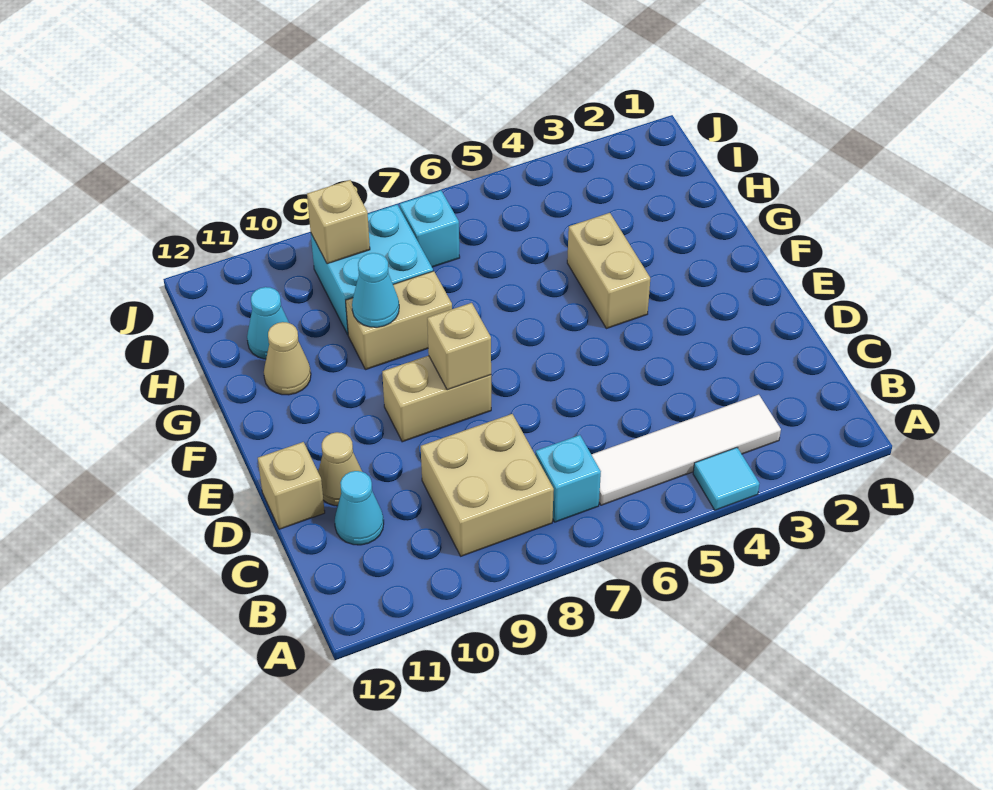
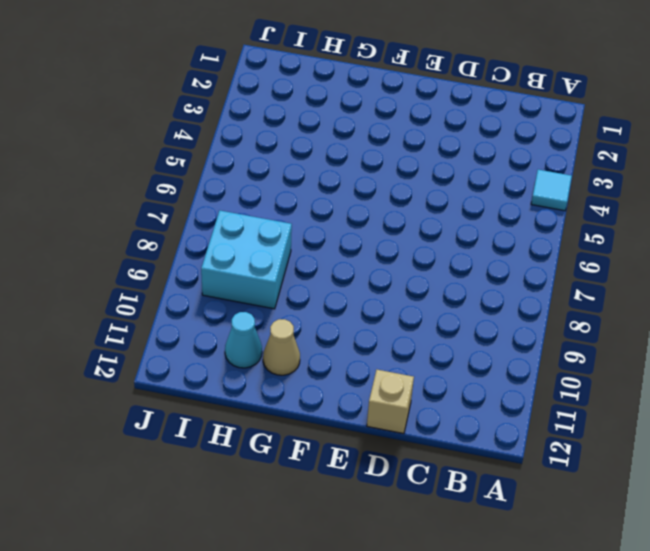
none -> white 1x4 tile [591,395,781,505]
none -> cyan 1x1 brick [535,435,601,522]
none -> tan 2x2 brick [421,414,554,556]

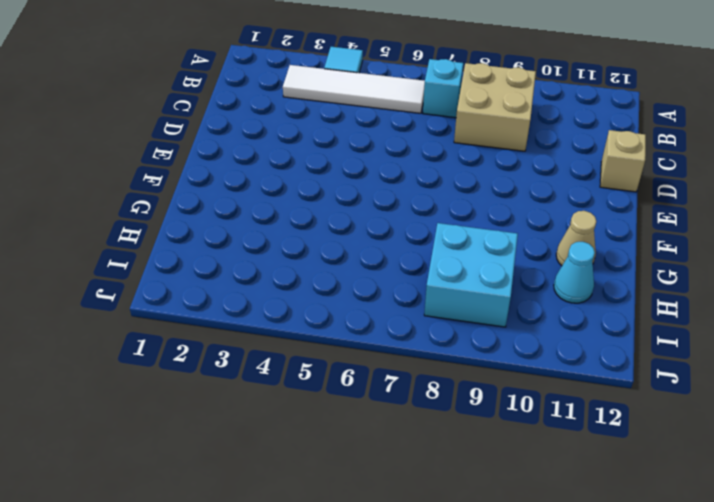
none -> cyan 1x1 cone [335,471,384,545]
none -> tan 1x1 cone [318,432,362,506]
none -> tan 1x2 brick [382,356,491,442]

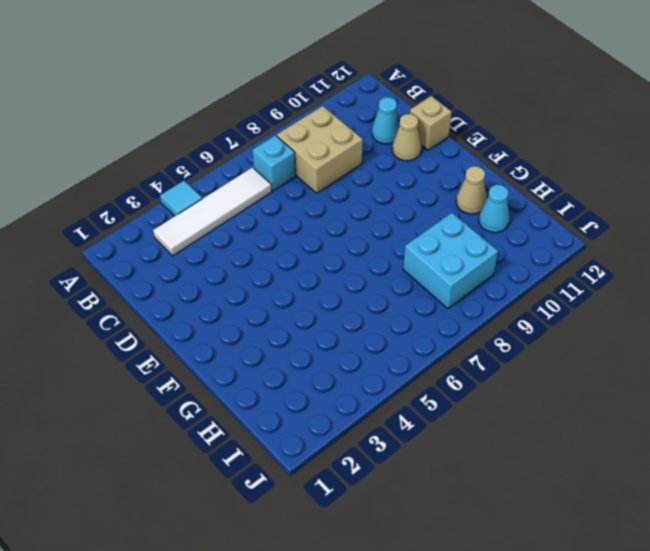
none -> tan 1x2 brick [382,356,491,442]
none -> tan 1x2 brick [567,213,650,329]
none -> tan 1x2 brick [346,271,452,370]

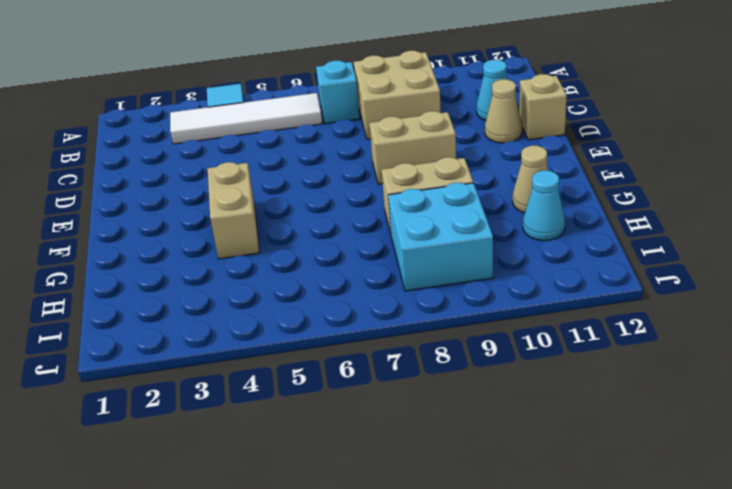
none -> cyan 1x1 brick [400,190,460,267]
none -> tan 1x1 brick [427,303,491,390]
none -> cyan 1x1 cone [352,253,399,327]

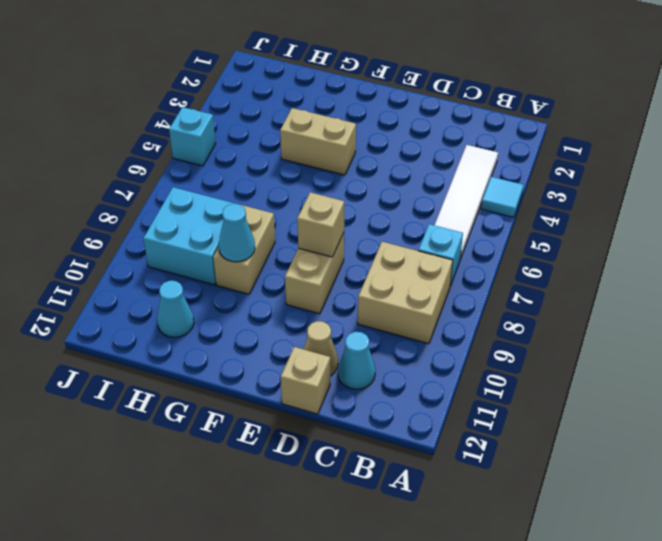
cyan 1x1 brick [169,107,216,166] -> cyan 1x1 brick moved to [400,190,460,267]
none -> tan 1x1 cone [264,322,311,395]
none -> tan 1x1 brick [307,180,370,264]

